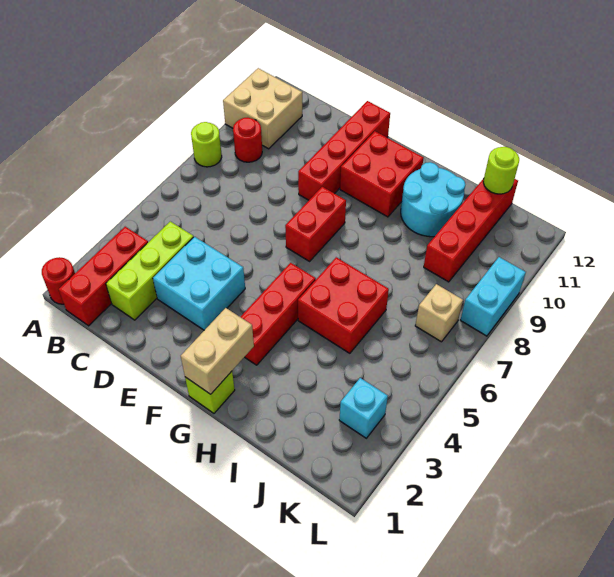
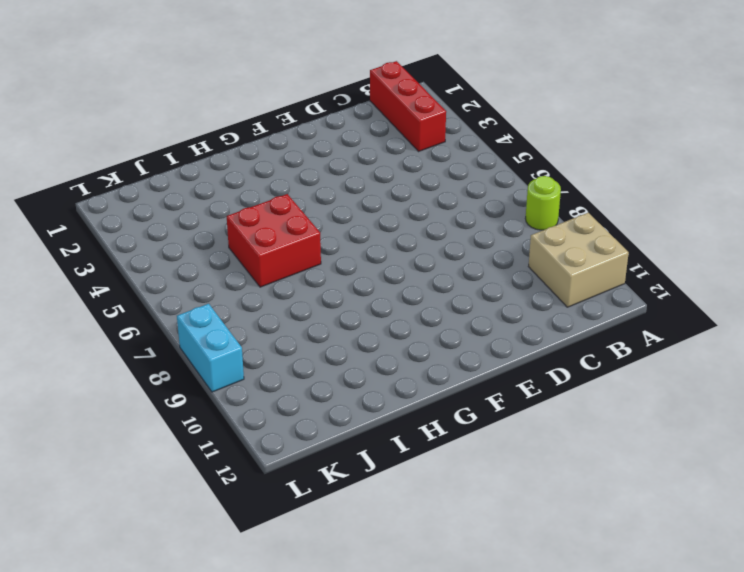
none -> red 1x1 round brick [42,257,75,304]
none -> red 1x1 round brick [233,118,262,162]
none -> lime 1x3 brick [106,221,193,320]

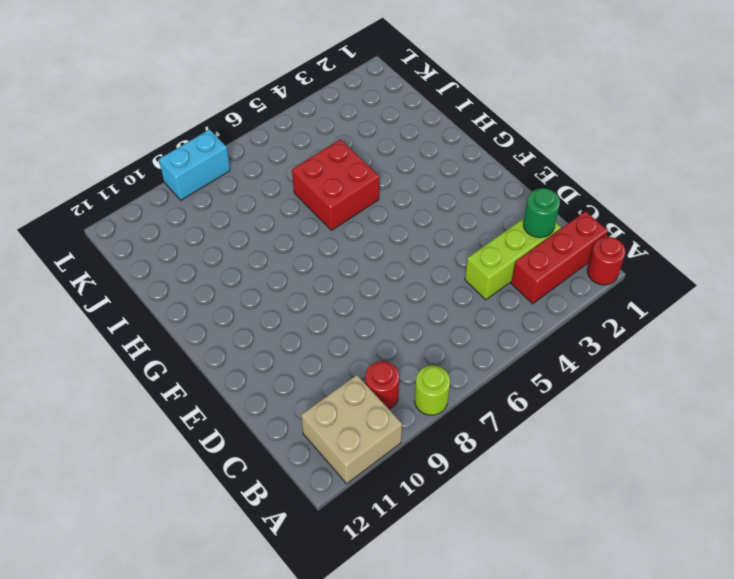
green 1x1 round brick [523,188,560,238] -> none
none -> cyan 2x2 brick [153,237,245,330]
none -> red 1x4 brick [298,101,390,200]
none -> red 1x2 brick [285,187,346,261]

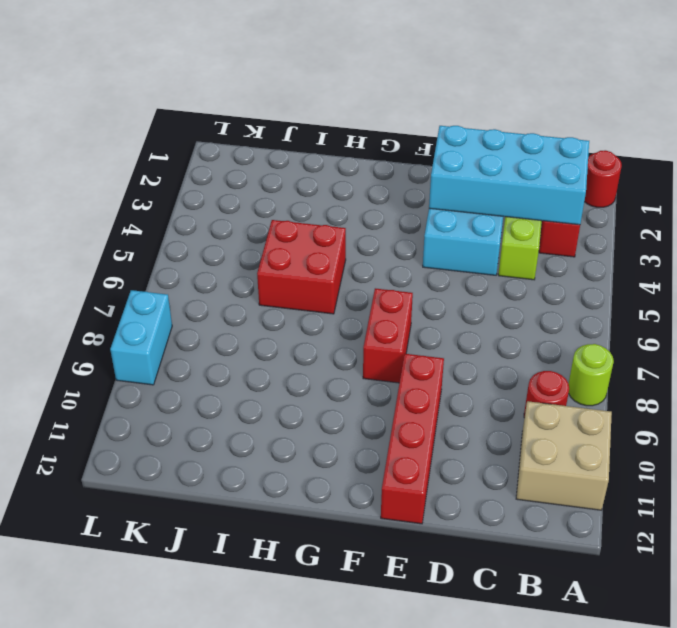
cyan 2x4 brick [429,126,589,225] -> none
none -> red 2x2 brick [340,131,424,217]
none -> lime 1x1 brick [185,371,235,413]
none -> red 1x3 brick [241,263,316,365]

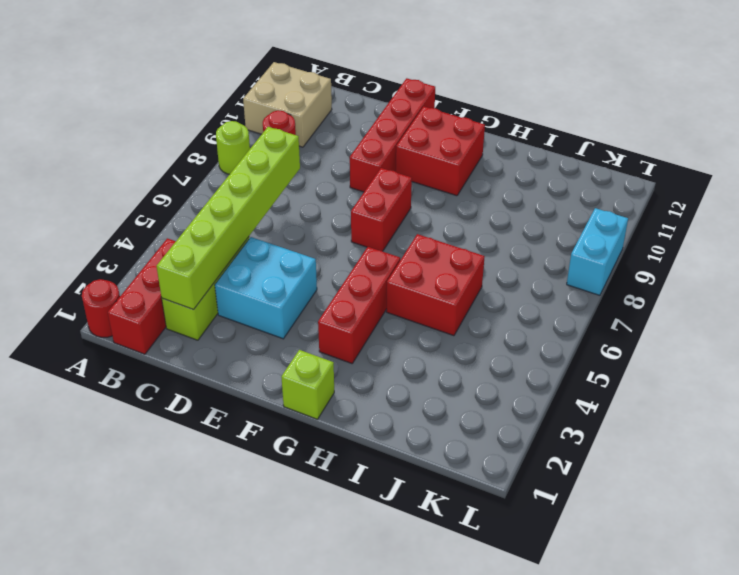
lime 1x6 brick [157,127,300,310] -> none
none -> cyan 2x2 round brick [401,162,465,237]
none -> red 1x4 brick [424,178,518,282]
none -> cyan 1x1 brick [339,378,388,438]

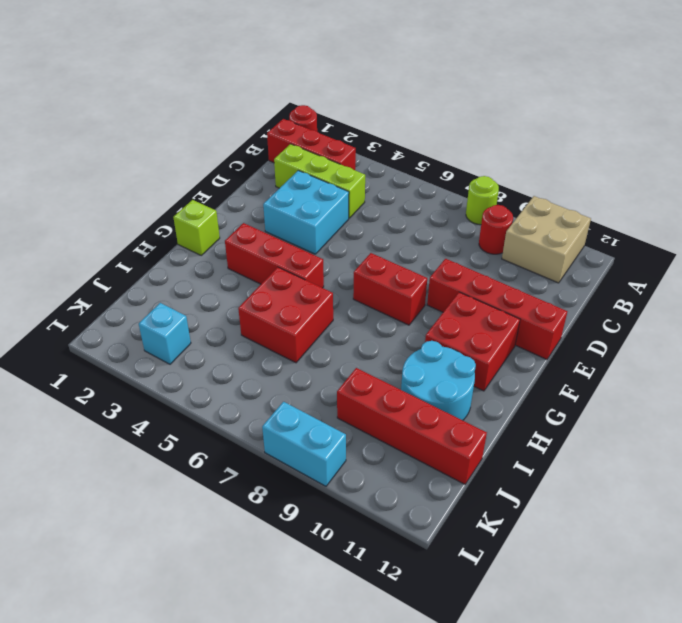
none -> tan 1x1 brick [415,284,463,342]
none -> tan 1x2 brick [181,308,254,394]
none -> lime 1x1 round brick [483,147,519,194]

